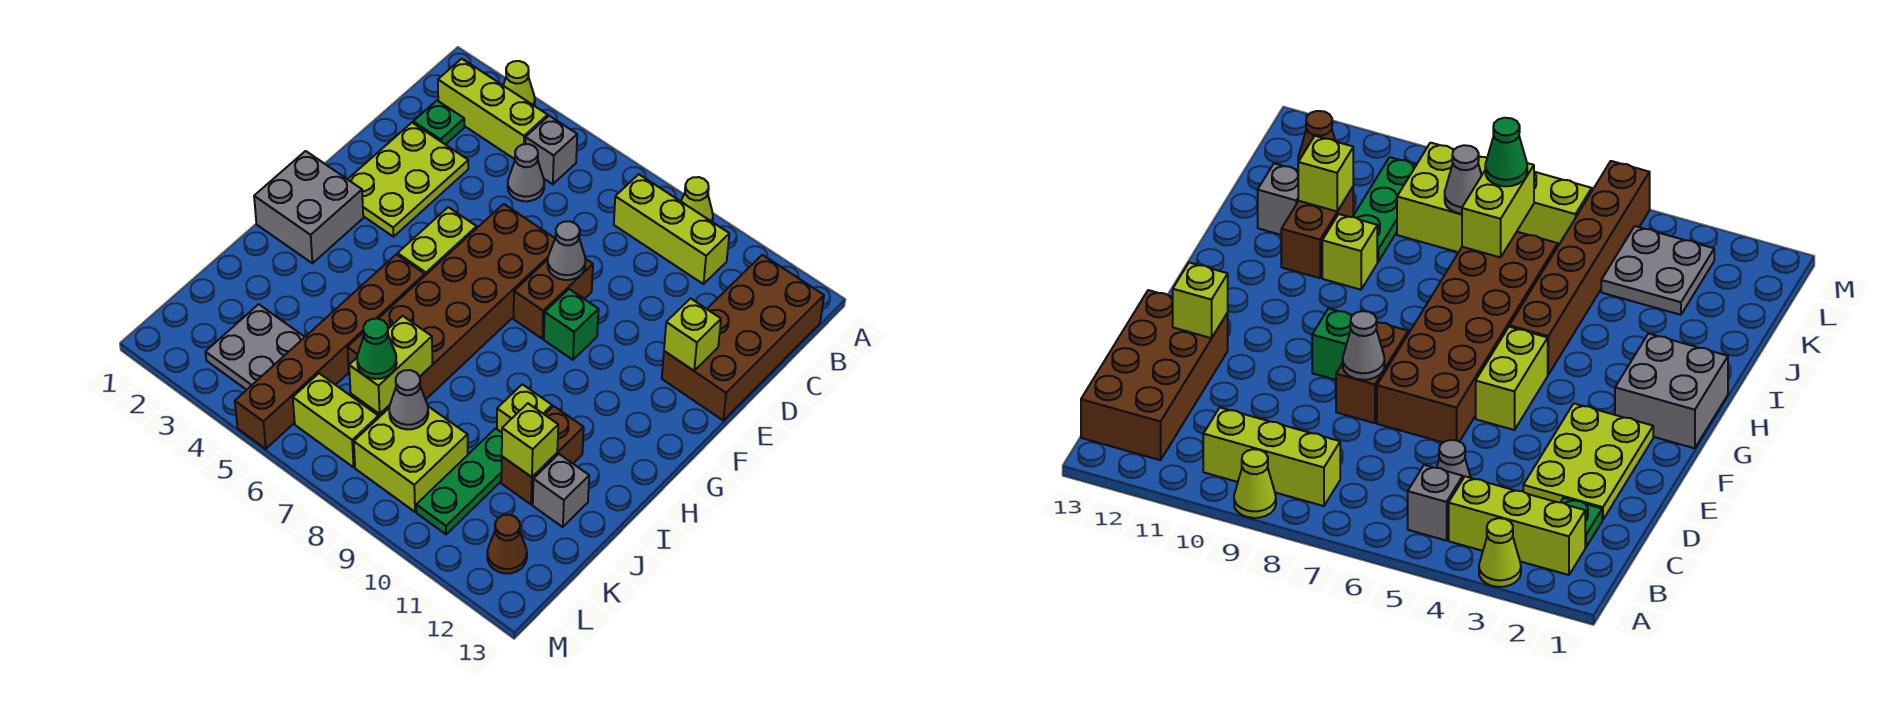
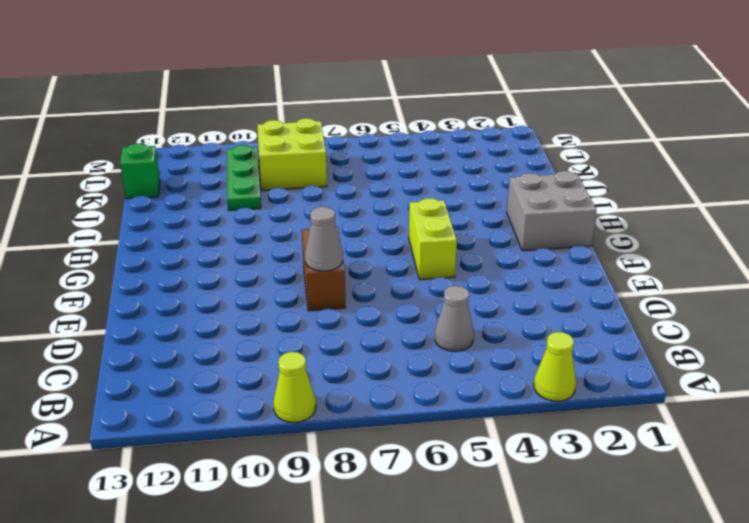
green 1x1 brick [120,143,160,199] -> green 1x1 brick moved to [544,289,599,360]
none -> lime 1x3 brick [438,59,548,159]
none -> grey 1x1 brick [525,116,577,184]
none -> lime 1x3 brick [614,174,729,284]

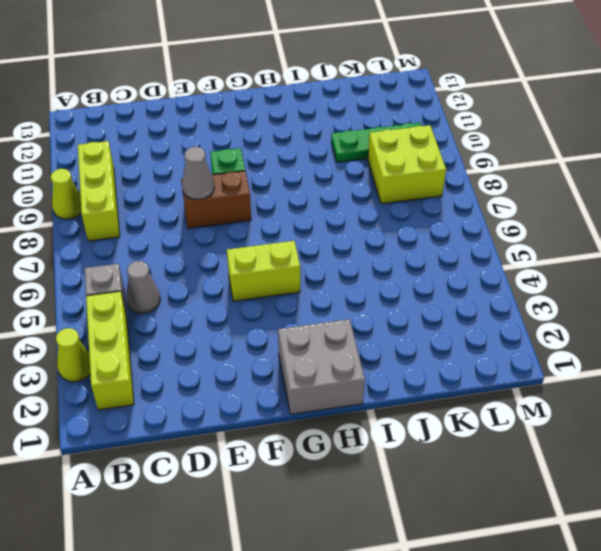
none -> brown 2x4 brick [662,255,824,420]
none -> green 1x1 plate [413,101,464,145]
none -> lime 2x3 plate [348,123,468,237]

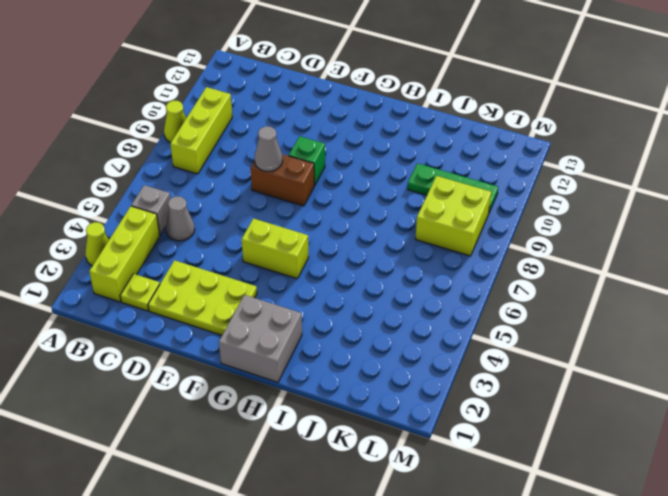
lime 1x1 plate [120,274,160,311] -> green 1x1 plate [413,101,464,145]
none -> brown 2x4 brick [662,255,824,420]
none -> brown 2x6 brick [347,204,555,399]
none -> brown 1x6 brick [235,254,425,449]

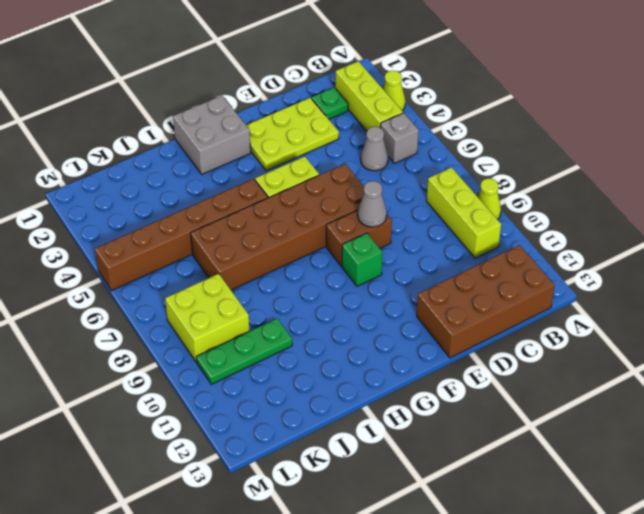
none -> lime 1x1 brick [497,384,552,432]
none -> brown 1x2 brick [501,406,584,504]
none -> grey 1x1 brick [533,454,589,527]

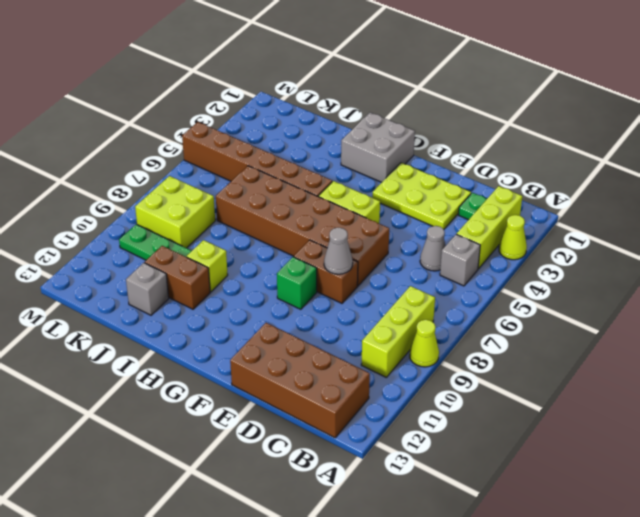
none -> grey 2x2 plate [206,304,304,390]
none -> lime 1x2 brick [293,374,378,467]
none -> brown 1x1 cone [487,515,527,574]

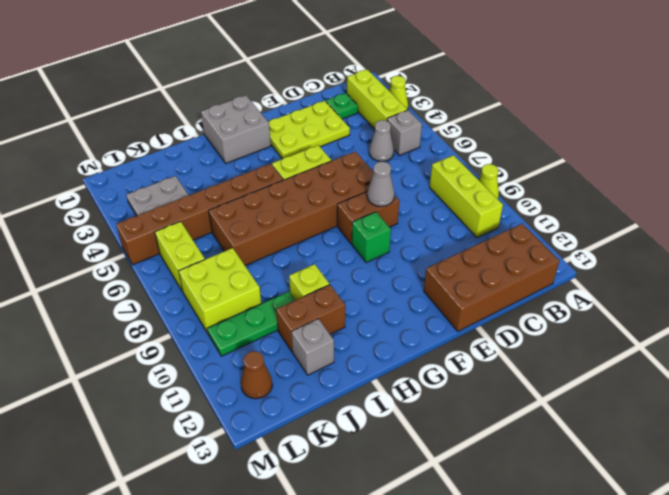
none -> lime 1x1 brick [664,298,721,371]
none -> lime 1x2 brick [349,316,432,414]
none -> lime 1x1 brick [502,403,558,477]

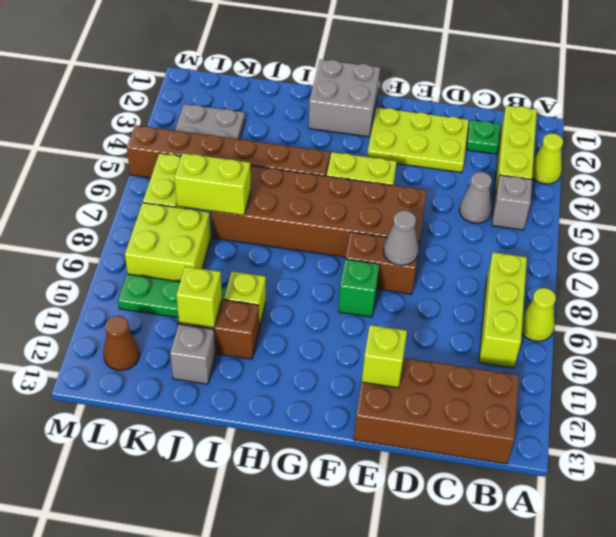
none -> grey 1x1 cone [389,370,428,429]
none -> green 1x1 cone [357,319,397,379]

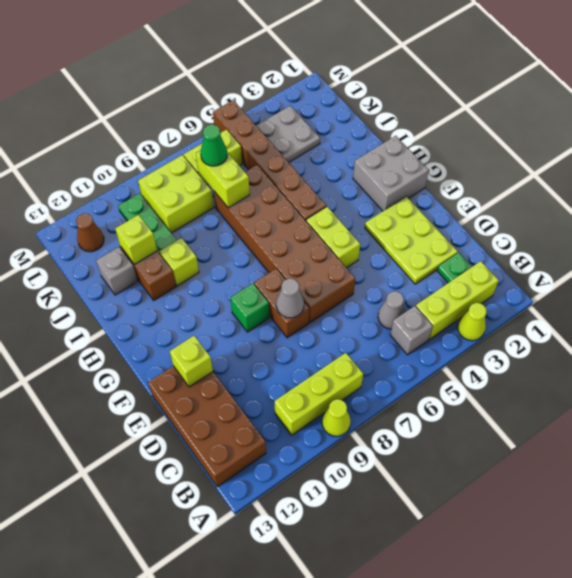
none -> grey 1x1 cone [389,370,428,429]

